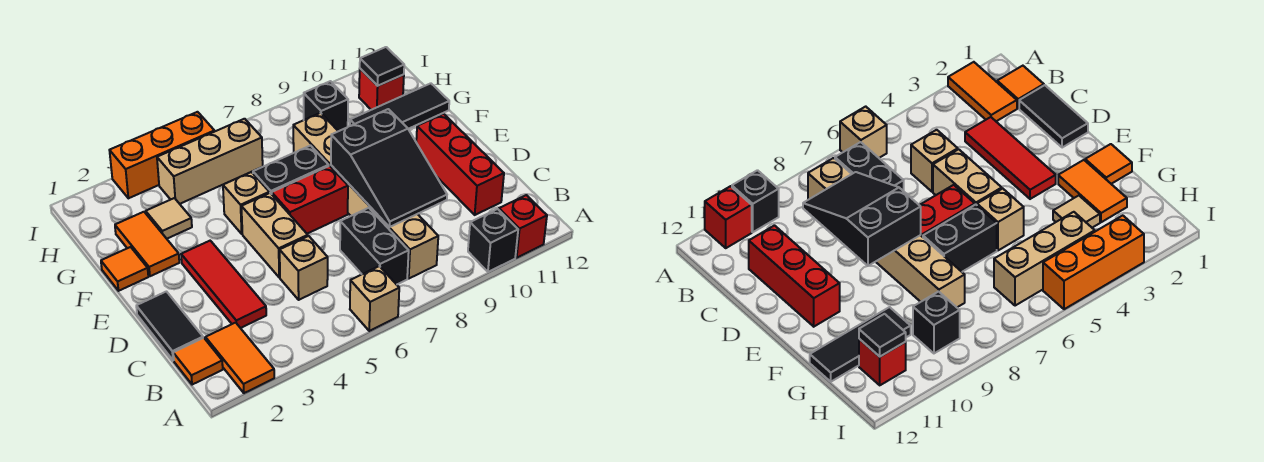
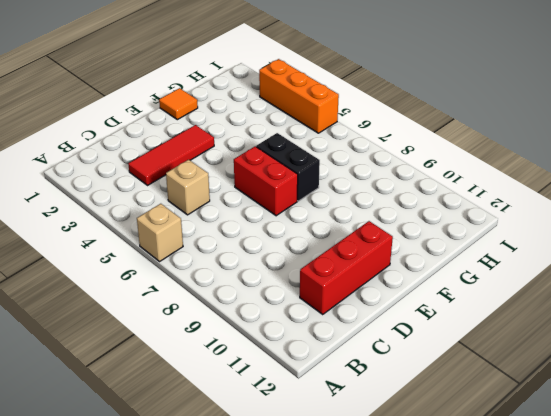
none -> orange 1x2 tile [205,323,274,393]
none -> black 1x1 brick [468,209,518,272]
none -> red 1x1 brick [499,195,547,258]

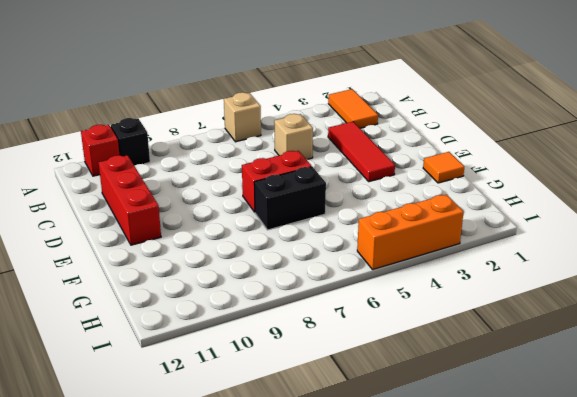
none -> orange 1x1 tile [173,338,223,385]
none -> black 1x2 brick [340,208,409,285]
none -> tan 1x6 brick [293,113,438,278]

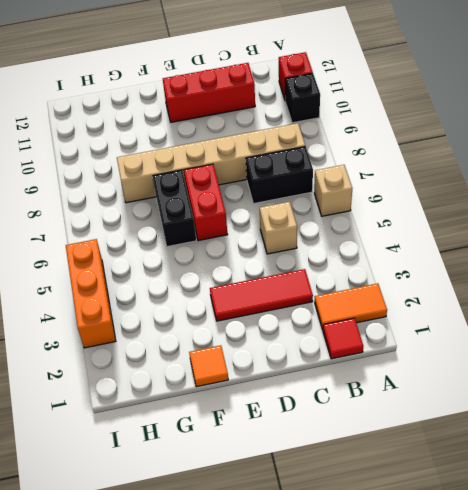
red 1x1 tile [323,318,363,359] -> orange 1x1 tile [173,338,223,385]
none -> black 1x2 tile [136,292,203,360]
none -> tan 1x2 brick [241,193,308,277]
none -> orange 1x2 tile [115,212,179,276]

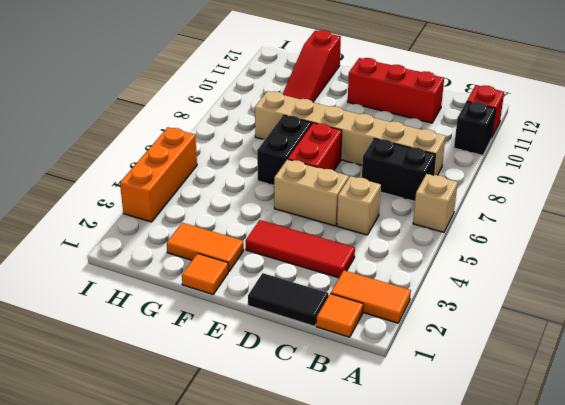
red 1x3 slope [283,30,341,102] -> black 1x3 tile [350,83,449,129]
none -> tan 1x1 brick [223,172,269,234]
none -> tan 1x1 tile [146,198,192,239]
none -> tan 1x3 brick [157,119,263,204]

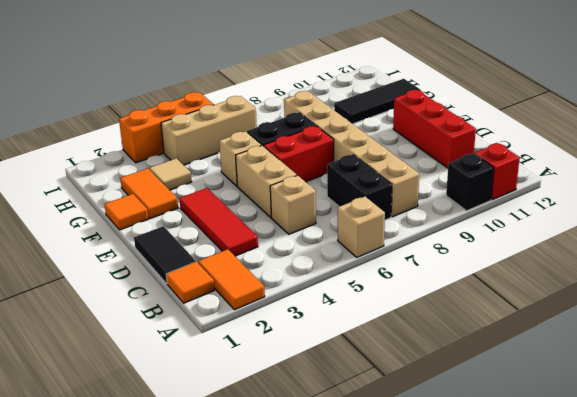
none -> black 1x1 brick [304,81,348,131]
none -> red 1x1 brick [359,69,404,110]
none -> black 2x3 slope [331,109,447,227]

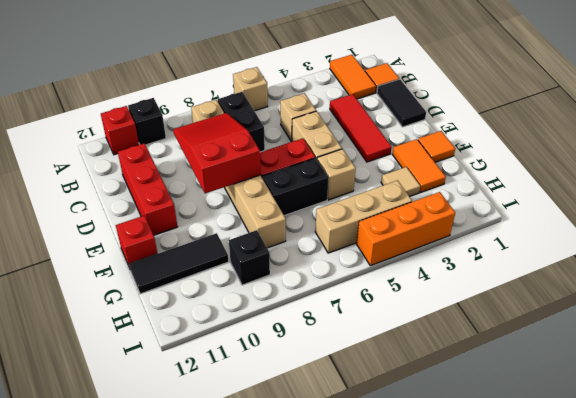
red 2x3 slope [173,113,260,193] -> black 2x3 slope [331,109,447,227]
red 1x1 brick [116,216,158,268] -> red 1x1 brick moved to [359,69,404,110]
none -> black 1x1 tile [360,47,404,86]

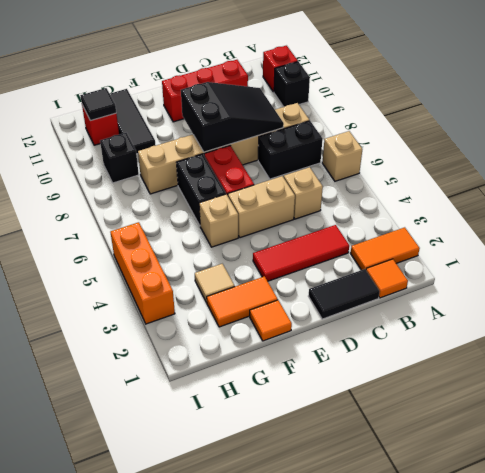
none -> tan 1x3 brick [157,119,263,204]

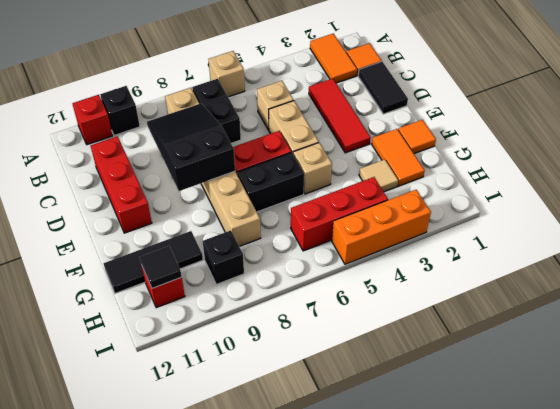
red 1x3 brick [291,177,388,251] -> tan 1x3 brick [157,119,263,204]

